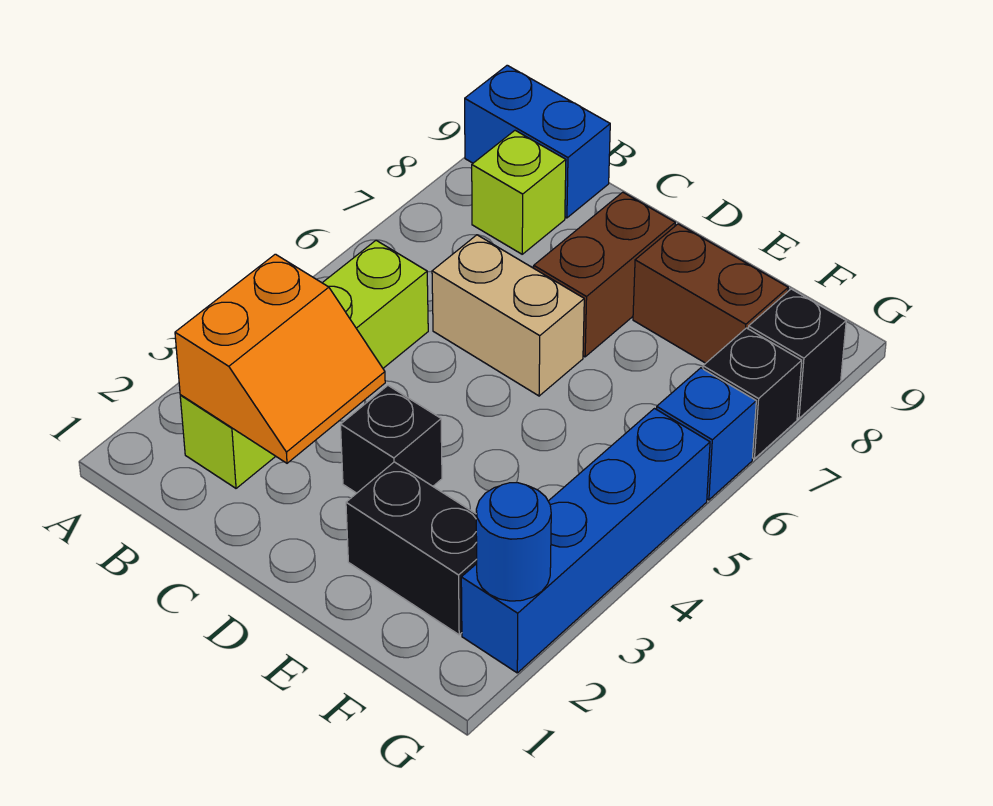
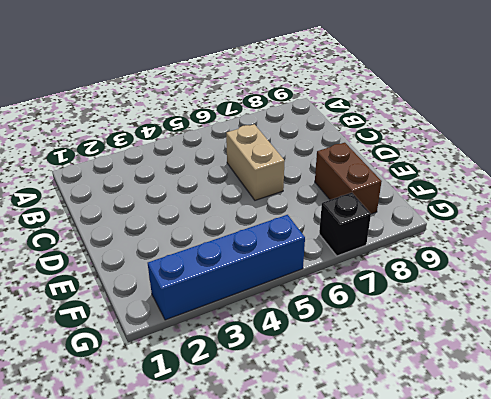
none -> blue 1x2 brick [465,65,610,218]
none -> lime 1x4 brick [180,240,428,488]
none -> lime 1x1 brick [472,130,566,254]

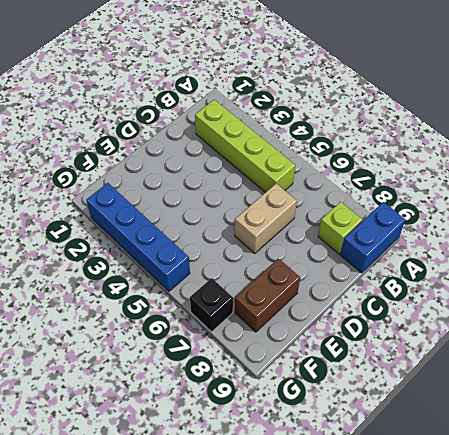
none -> black 1x1 brick [341,386,442,493]
none -> brown 1x2 brick [534,192,675,357]
none -> black 1x2 brick [346,462,477,635]

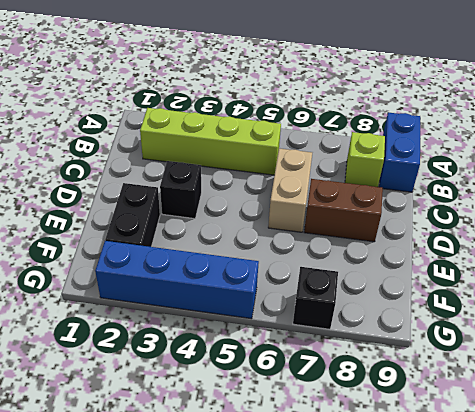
none -> brown 1x2 brick [633,224,788,363]
none -> blue 1x1 brick [657,368,756,500]
none -> black 1x1 brick [748,289,846,418]

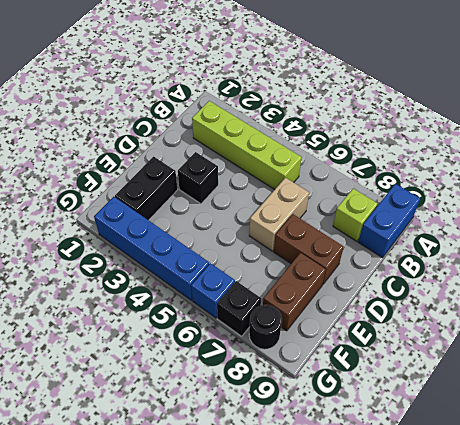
black 1x1 round brick [249,305,282,349] -> black 1x1 brick [748,289,846,418]
none -> orange 2x2 slope [175,254,385,463]
none -> blue 1x1 round brick [476,483,551,601]

